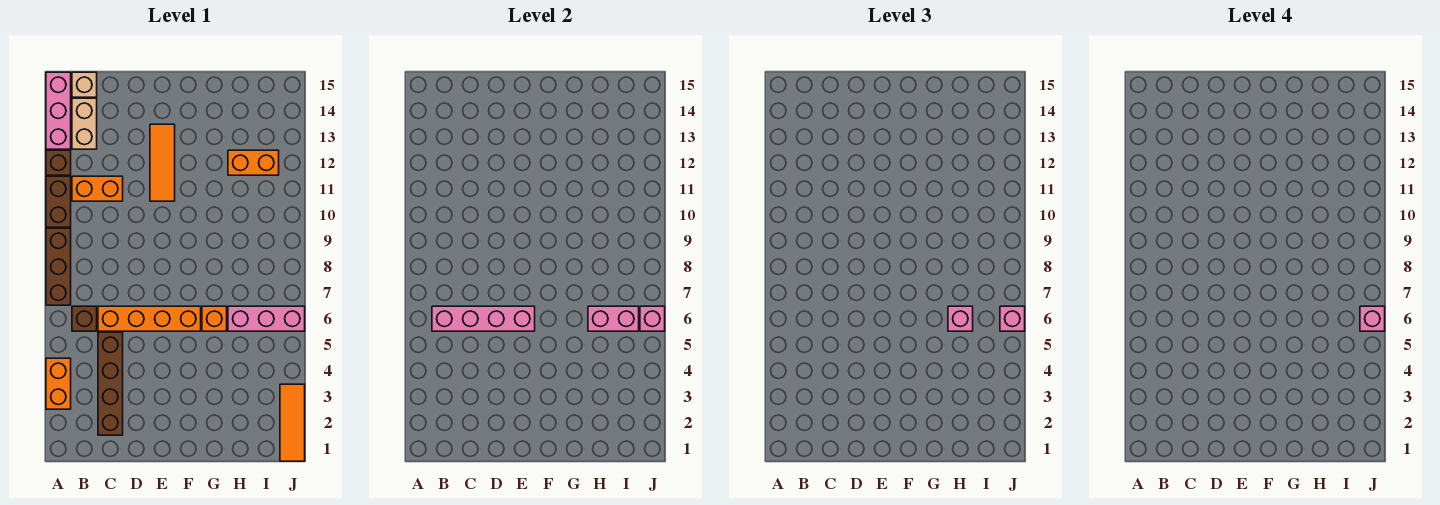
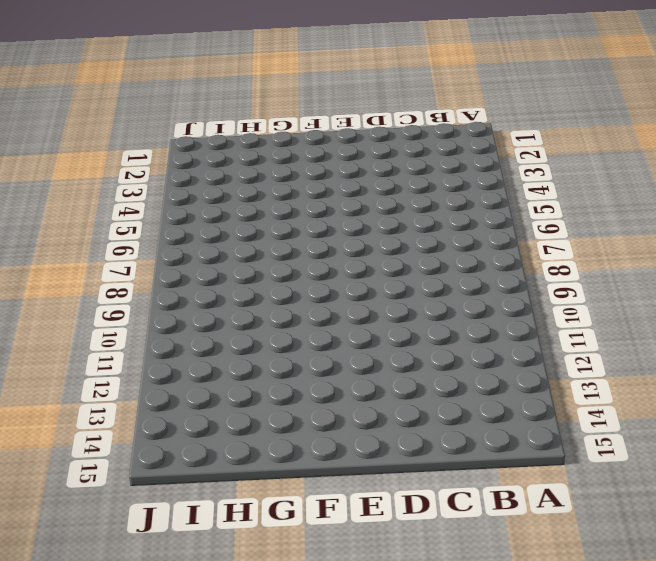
none -> orange 1x2 brick [46,358,71,409]
none -> brown 1x3 brick [46,228,71,305]
none -> brown 1x2 brick [46,176,71,227]

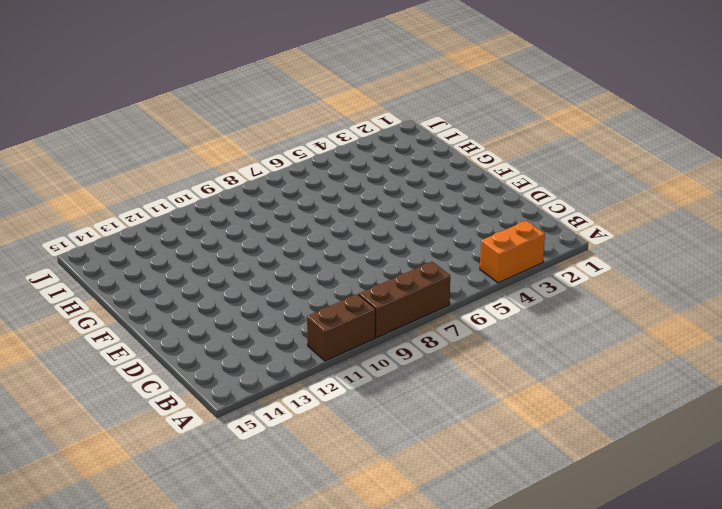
none -> brown 1x1 brick [46,150,71,175]
none -> pink 1x3 brick [46,72,71,149]
none -> brown 1x1 brick [72,306,97,331]

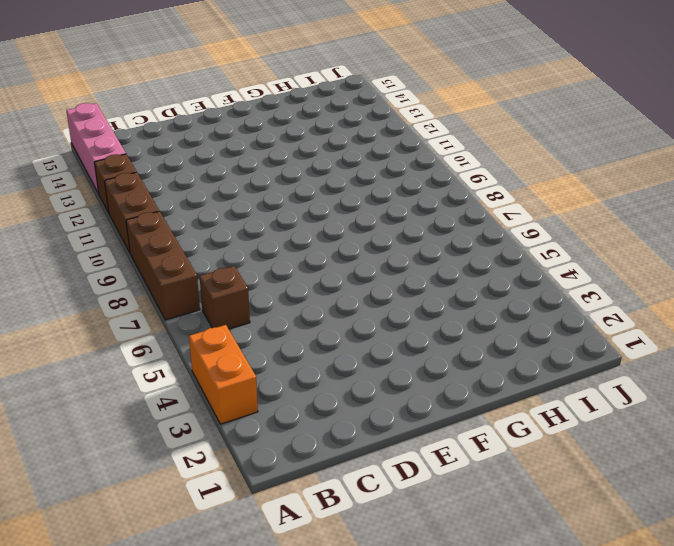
none -> orange 1x2 brick [72,176,123,201]
none -> tan 1x2 brick [72,98,97,149]
none -> tan 1x1 brick [72,72,97,97]

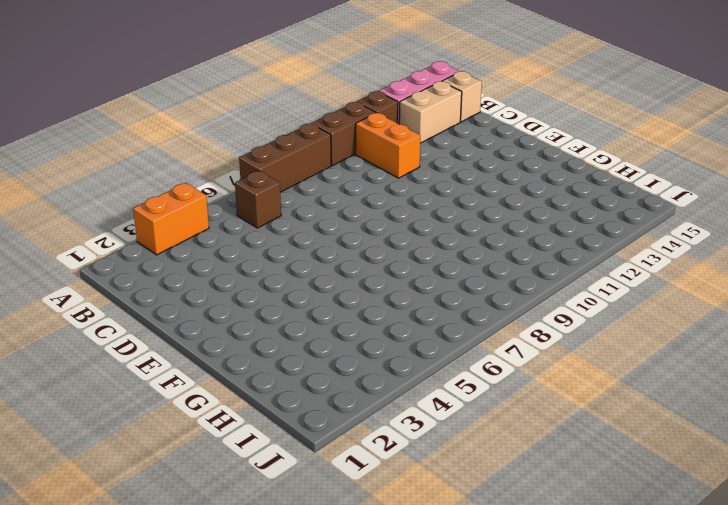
none -> brown 1x4 brick [98,332,123,435]
none -> orange 1x4 brick [98,306,201,331]
none -> orange 1x3 tile [150,124,175,201]

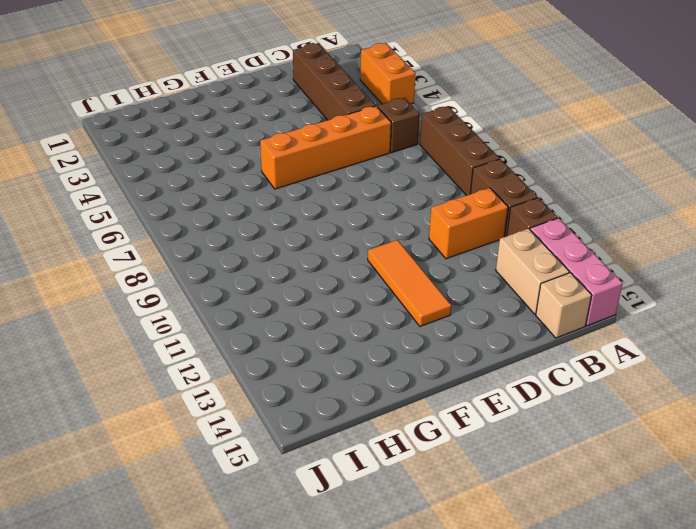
none -> orange 1x1 brick [202,306,227,331]
none -> pink 1x3 brick [228,306,305,331]
none -> orange 1x2 brick [228,150,279,175]

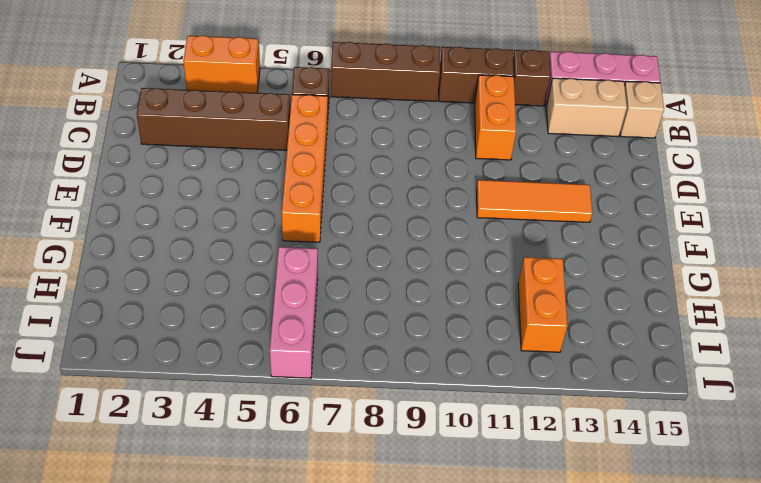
none -> orange 1x1 brick [202,306,227,331]
none -> orange 1x3 tile [280,384,305,461]
none -> pink 1x4 brick [432,306,535,331]

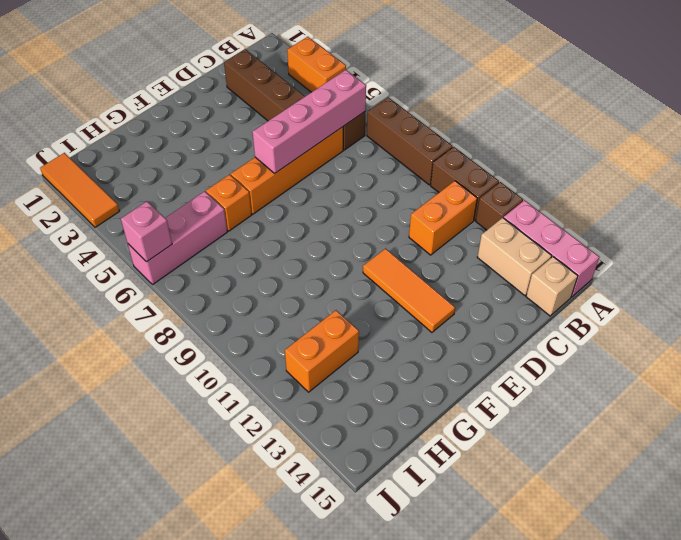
none -> pink 1x2 brick [588,306,639,331]
none -> pink 1x1 brick [948,306,973,331]
none -> pink 1x1 brick [1000,306,1025,331]

